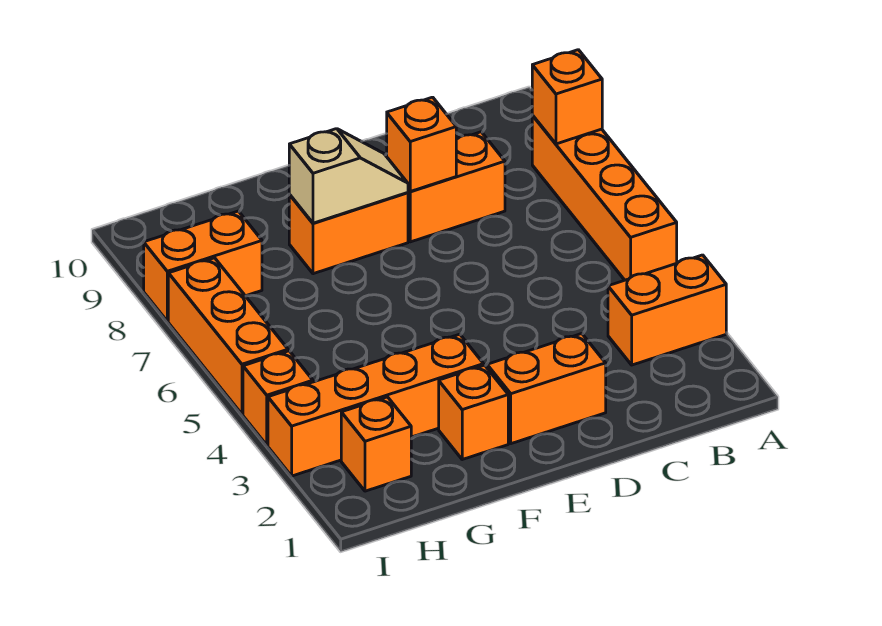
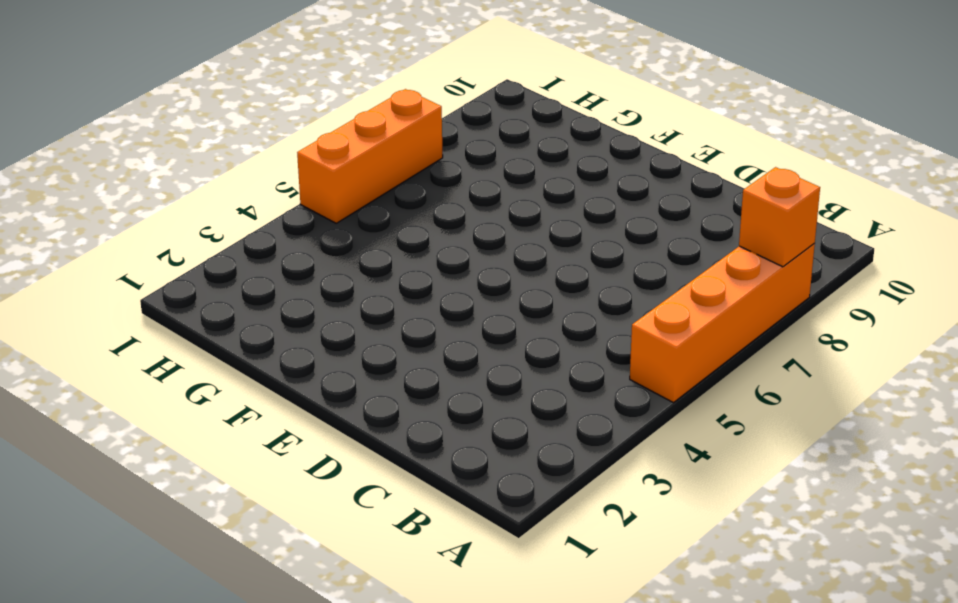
none -> orange 1x2 brick [608,255,726,365]
none -> orange 1x2 brick [408,132,505,242]
none -> orange 1x2 brick [487,334,606,444]

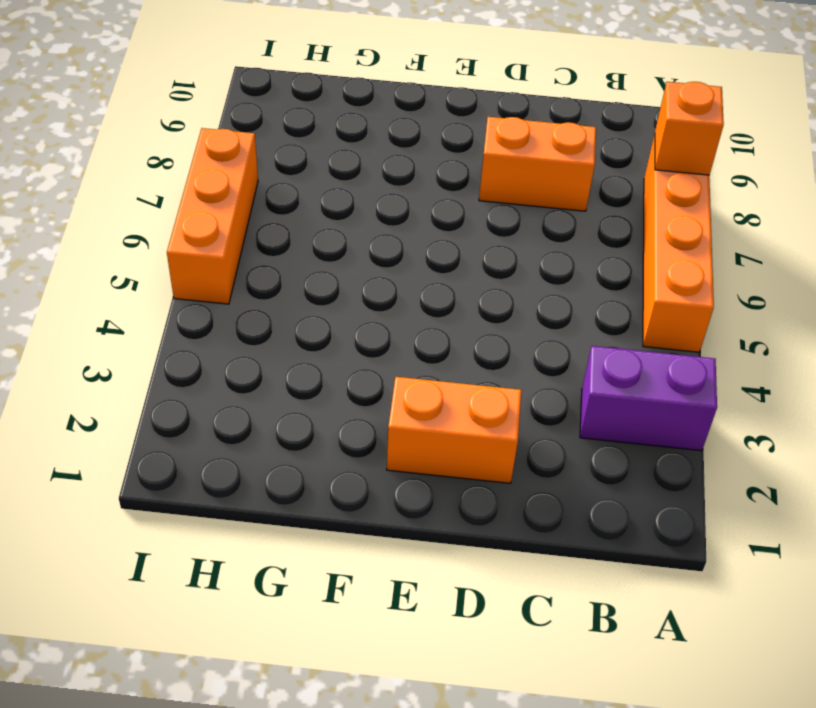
purple 1x2 brick [580,346,717,451] -> orange 1x2 brick [608,255,726,365]
none -> orange 1x2 brick [289,193,408,274]
none -> orange 1x1 brick [439,365,508,459]
none -> orange 1x4 brick [268,334,484,476]

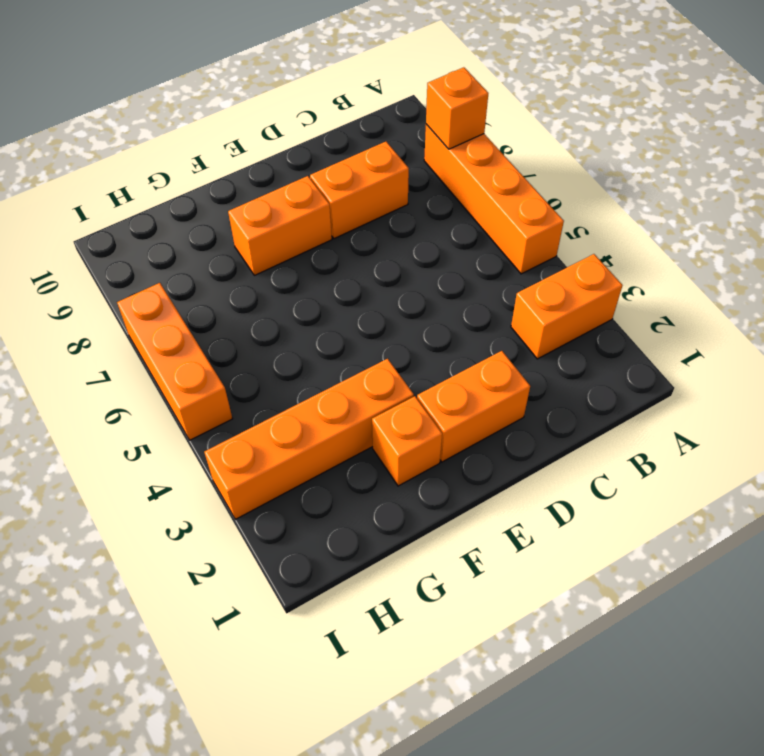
none -> orange 1x1 brick [341,397,411,491]
none -> orange 1x2 brick [144,211,262,321]
none -> orange 1x1 brick [243,351,313,445]

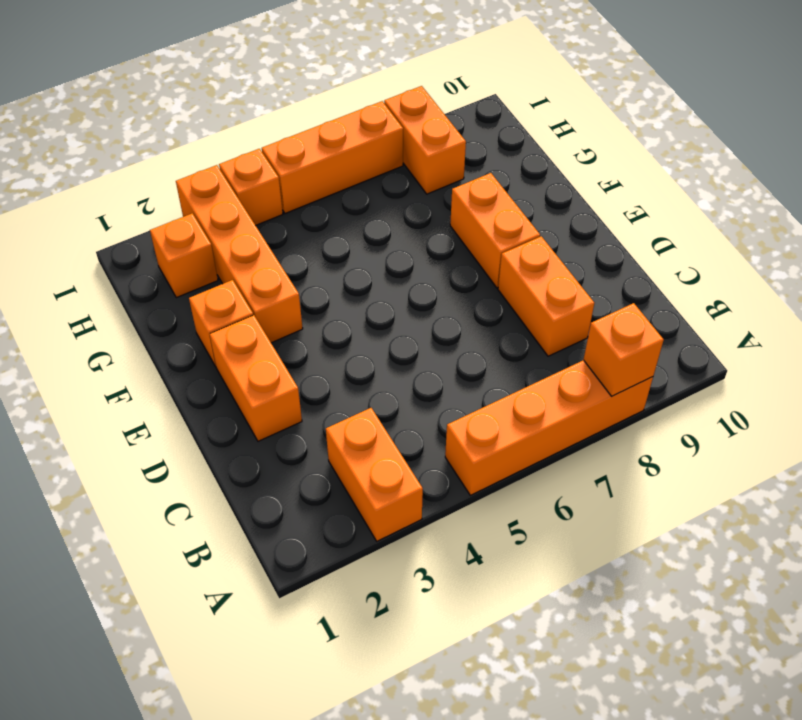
none -> orange 1x1 brick [387,97,456,191]
none -> tan 1x2 slope [289,129,408,223]

